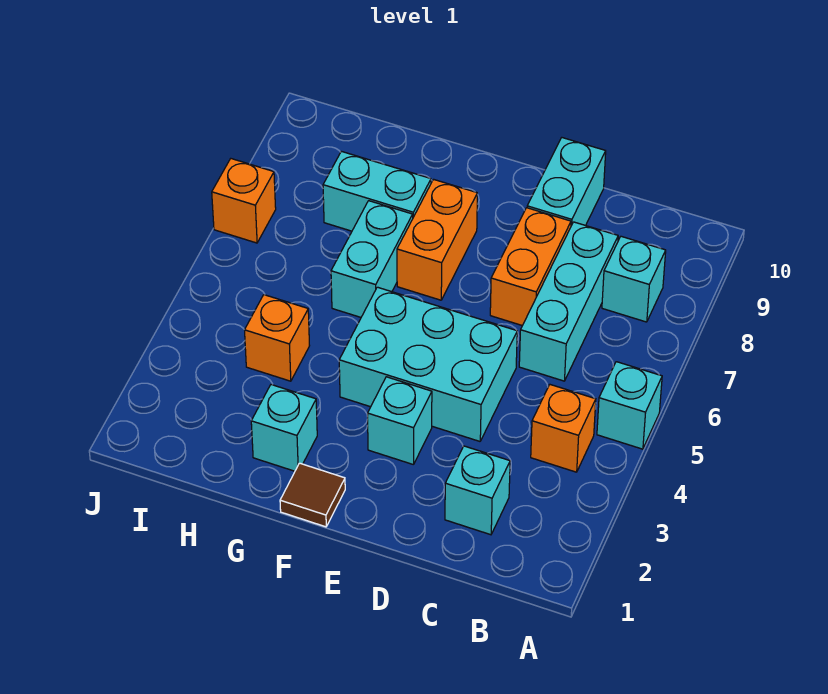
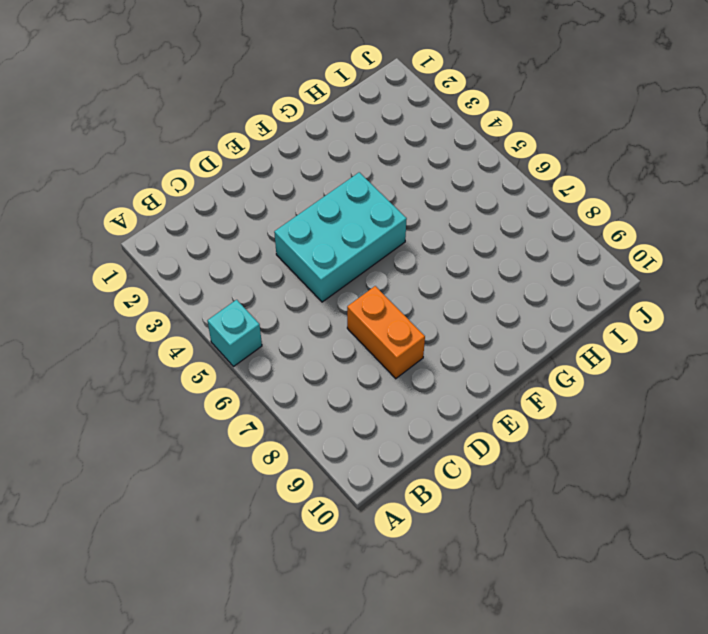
none -> orange 1x1 brick [531,385,596,472]
none -> cyan 1x1 brick [602,236,666,322]
none -> cyan 1x1 brick [445,446,510,535]

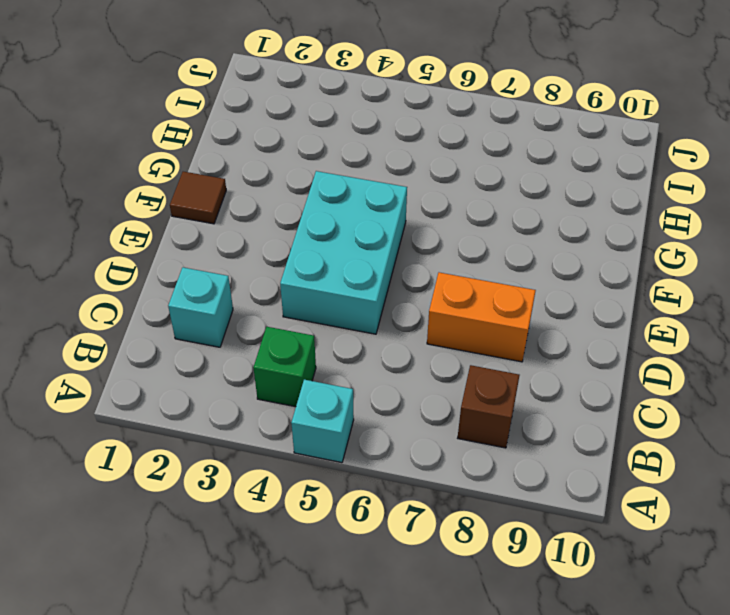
green 1x1 brick [253,327,316,407] -> orange 1x1 brick [531,385,596,472]
brown 1x1 brick [458,365,520,448] -> cyan 1x1 brick [602,236,666,322]
none -> cyan 1x3 brick [519,222,618,381]
none -> cyan 1x2 brick [527,138,606,226]
none -> cyan 1x1 brick [368,377,432,465]

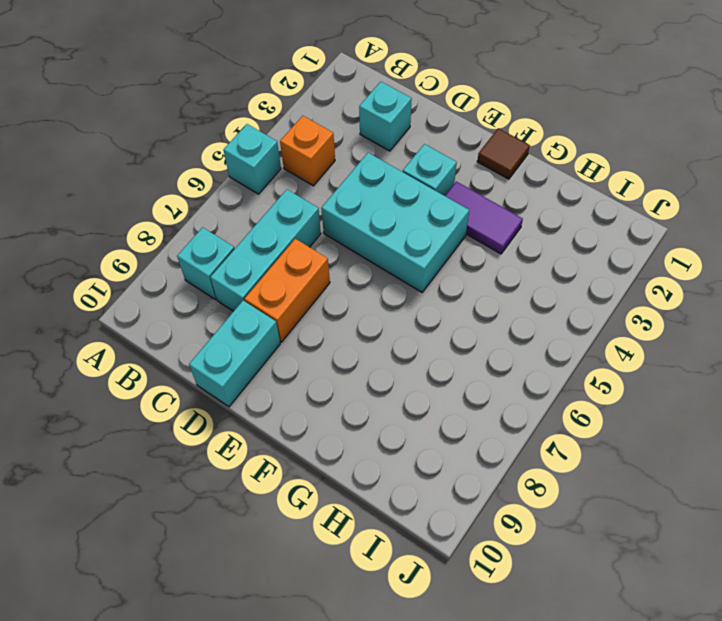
purple 1x2 tile [445,181,523,254] -> none
none -> orange 1x2 brick [397,179,477,300]
none -> cyan 1x1 brick [251,385,317,471]
none -> cyan 1x2 brick [331,201,413,317]

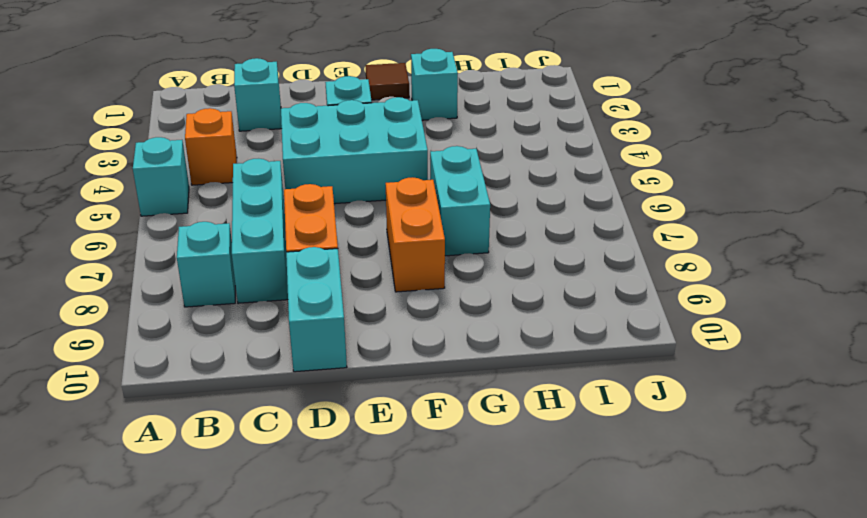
none -> cyan 1x2 brick [323,151,431,231]
none -> orange 1x1 brick [245,295,310,381]
none -> orange 1x1 brick [212,159,276,243]

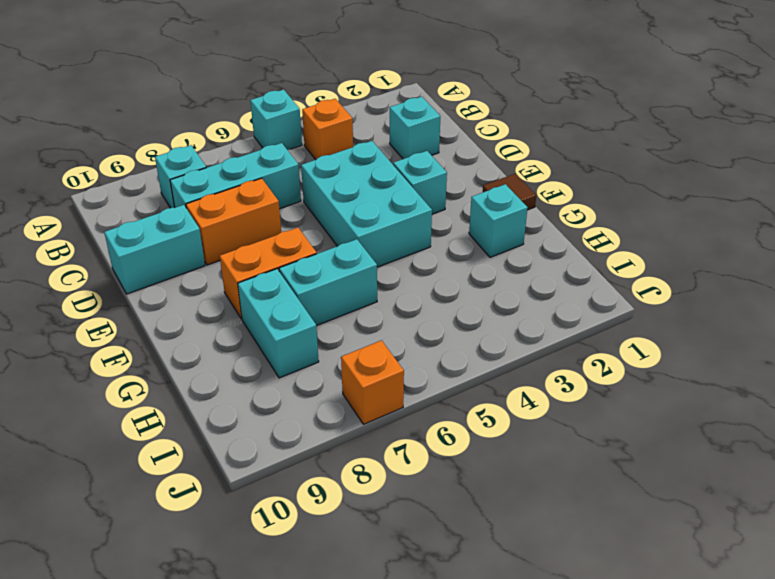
none -> orange 1x1 brick [245,295,310,381]

